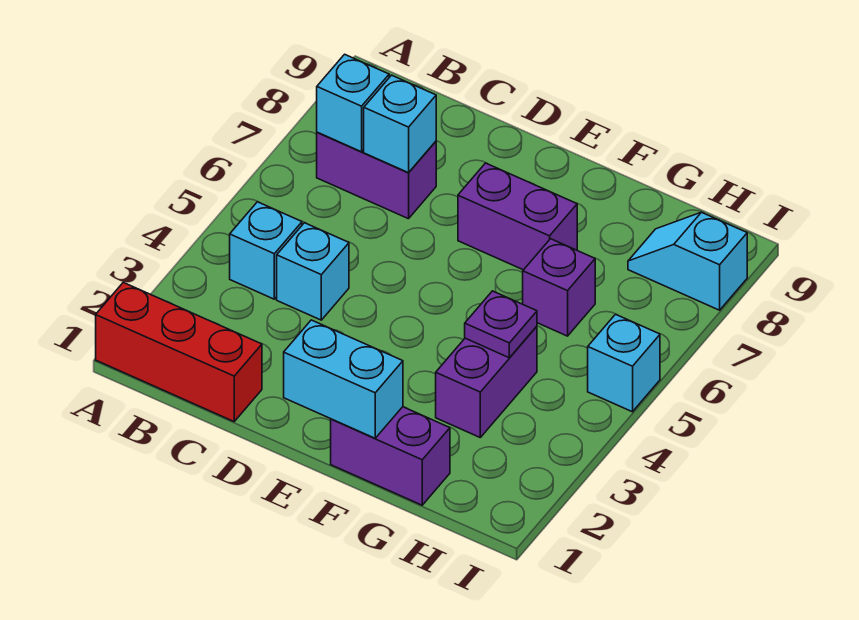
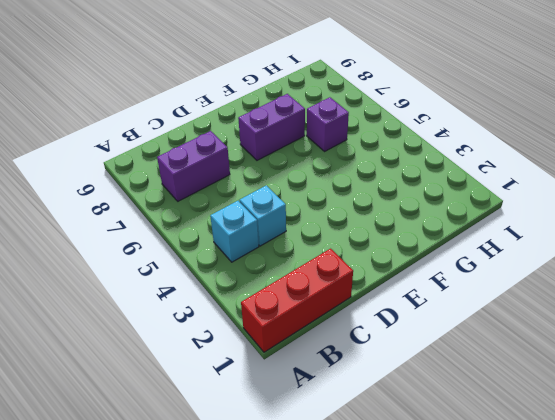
none -> purple 1x2 brick [331,407,450,505]
none -> purple 1x2 brick [436,326,537,437]
none -> cyan 1x2 slope [628,212,747,310]

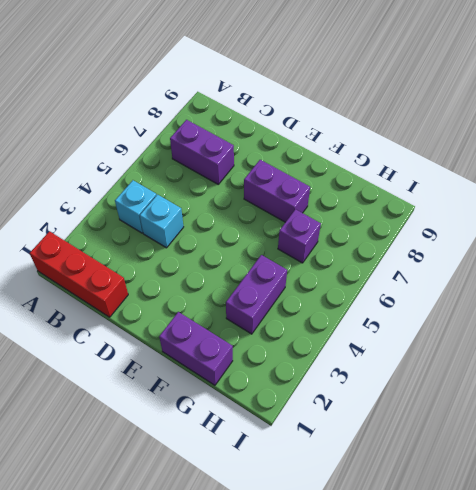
none -> cyan 1x2 slope [628,212,747,310]
none -> cyan 1x1 brick [588,314,660,412]
none -> cyan 1x1 brick [317,54,389,152]

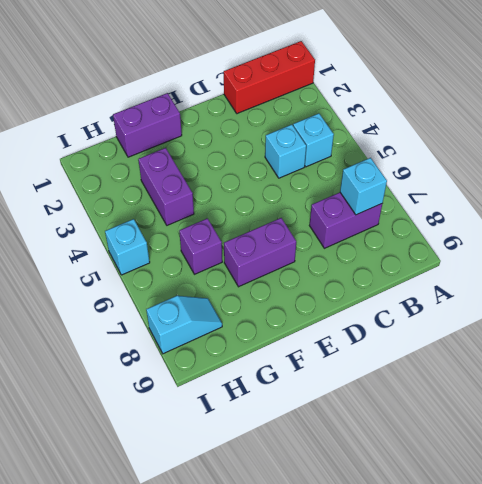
none -> cyan 1x1 brick [364,75,436,173]
none -> cyan 1x2 brick [284,320,403,438]
none -> purple 1x1 plate [465,291,537,358]

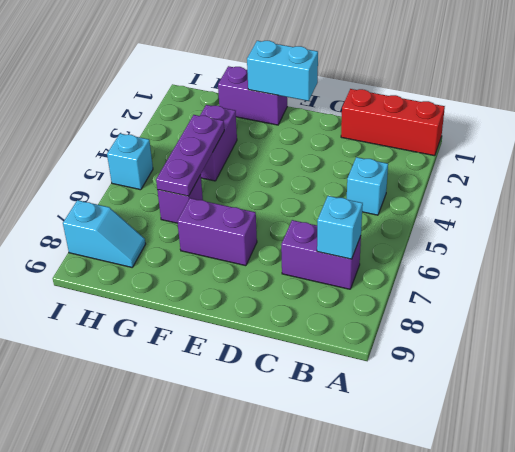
purple 1x3 plate [156,115,224,196] -> purple 1x1 plate [465,291,537,358]
none -> cyan 1x1 brick [277,223,349,320]
none -> cyan 1x1 brick [364,75,436,173]

